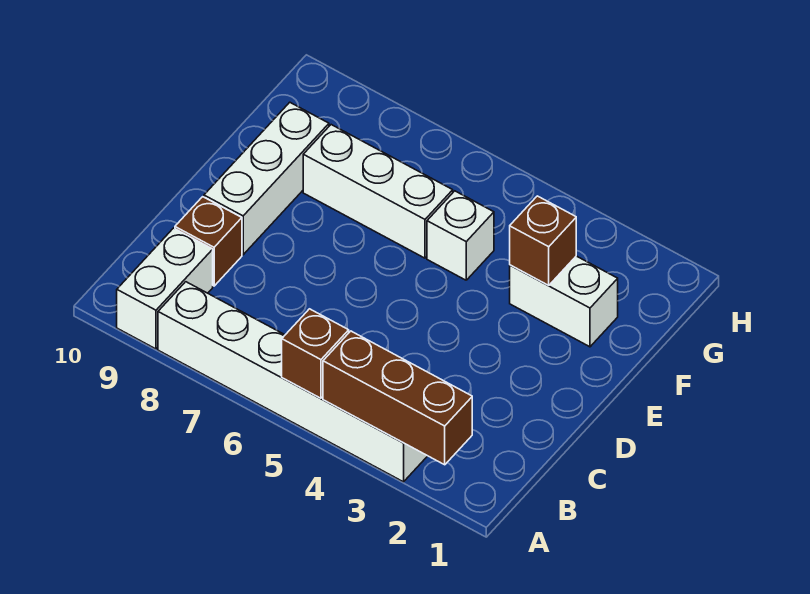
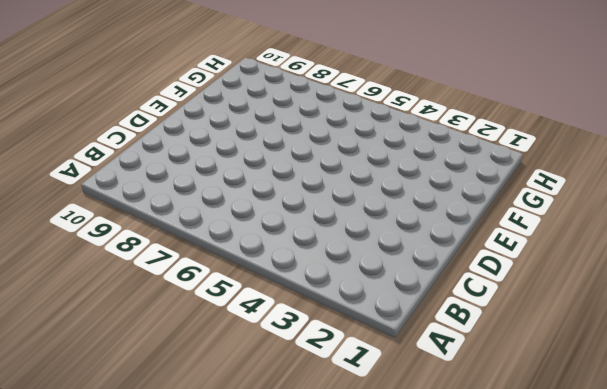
none -> white 1x6 brick [158,282,427,482]
none -> white 1x2 brick [117,228,213,349]

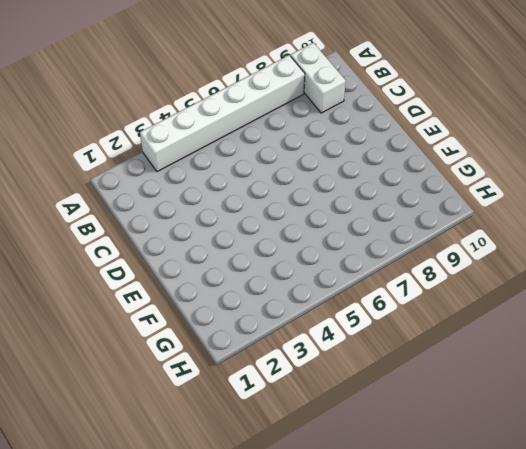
none -> brown 1x1 brick [175,197,242,286]
none -> white 1x3 brick [204,102,329,255]

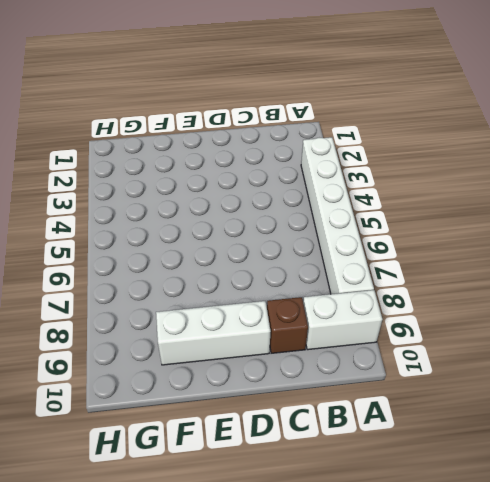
none -> white 1x2 brick [510,256,618,347]
none -> white 1x1 brick [427,191,494,280]

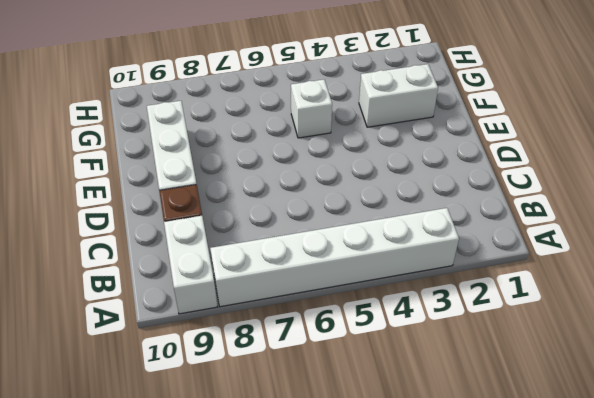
none -> white 1x3 brick [303,125,453,258]
none -> brown 1x3 brick [323,331,472,465]

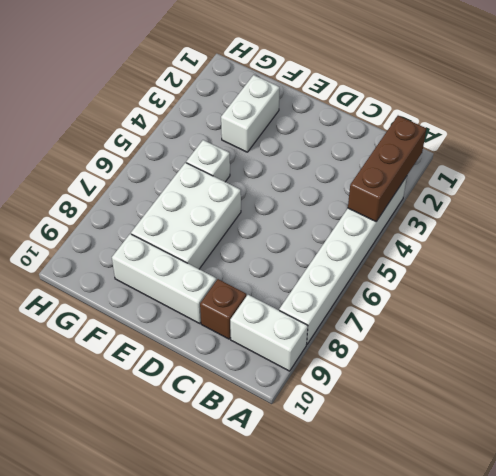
white 2x3 brick [131,163,241,269] -> white 1x3 brick [303,125,453,258]
none -> brown 1x1 brick [282,309,349,398]
none -> brown 1x1 brick [510,196,576,285]

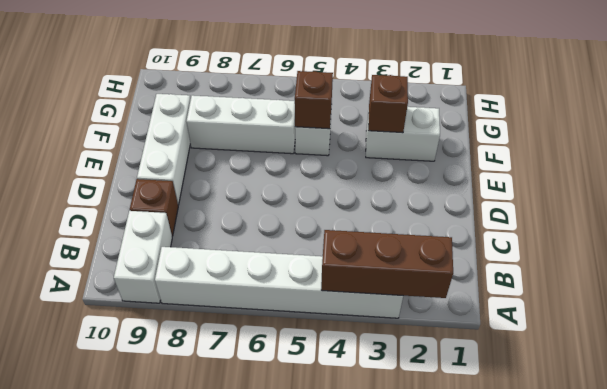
brown 1x1 brick [295,71,333,129] -> brown 1x1 brick moved to [282,309,349,398]

